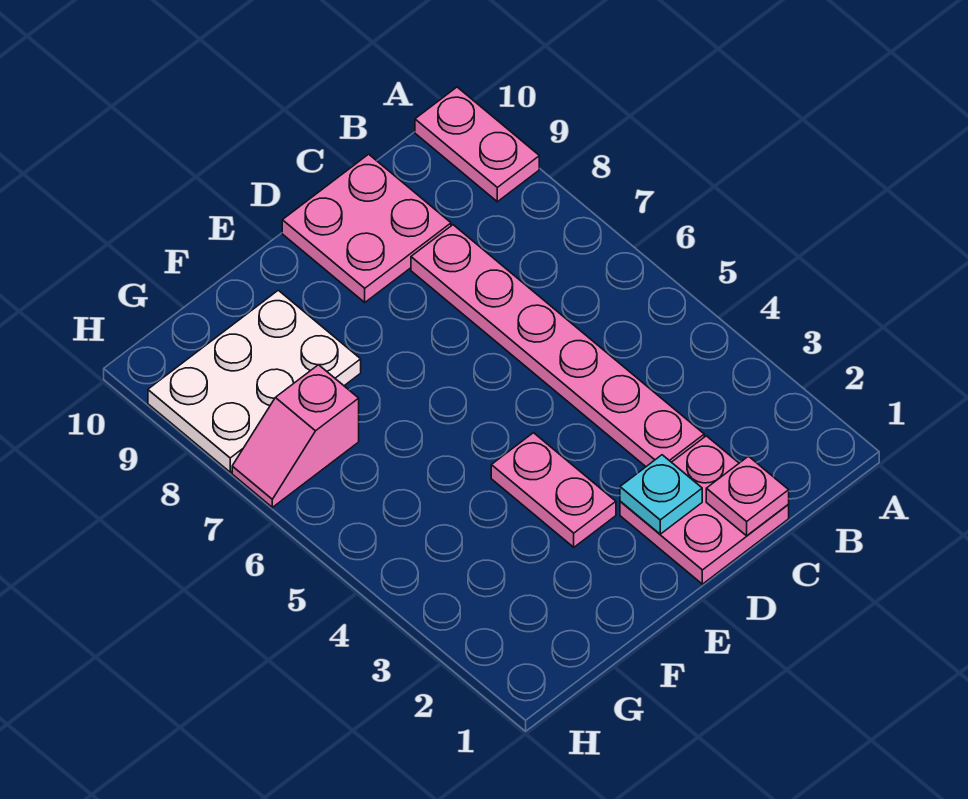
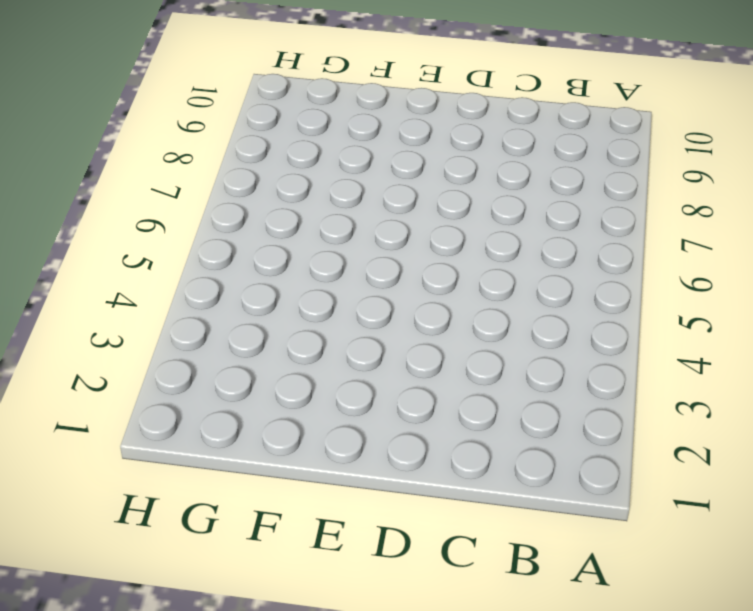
none -> pink 1x2 plate [415,87,539,202]
none -> pink 2x2 plate [620,436,789,584]

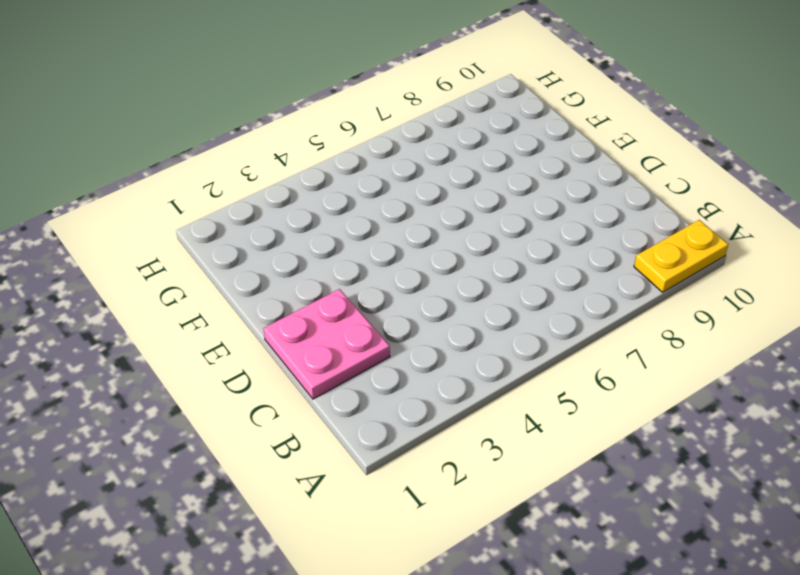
yellow 1x2 plate [634,220,728,292] -> pink 1x2 plate [415,87,539,202]
none -> pink 1x6 plate [411,225,704,466]
none -> pink 2x2 plate [282,154,451,302]

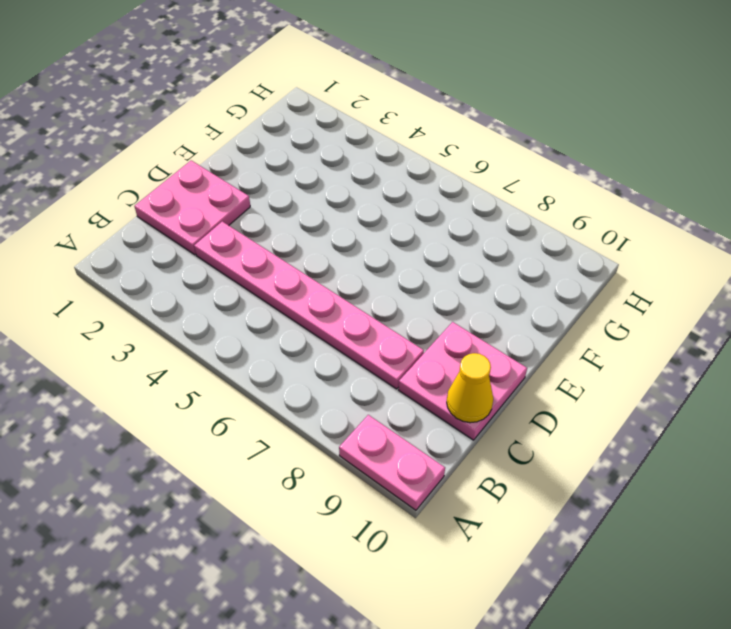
yellow 1x1 cone [447,353,493,423] -> none
none -> pink 1x2 plate [491,433,616,547]
none -> white 2x3 plate [148,290,361,472]

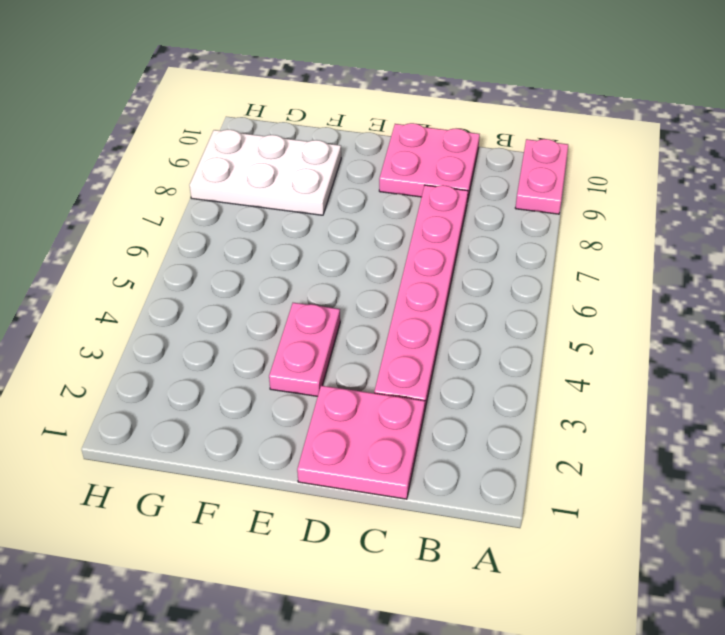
none -> pink 1x2 slope [232,365,359,507]
none -> pink 1x1 plate [706,456,789,536]

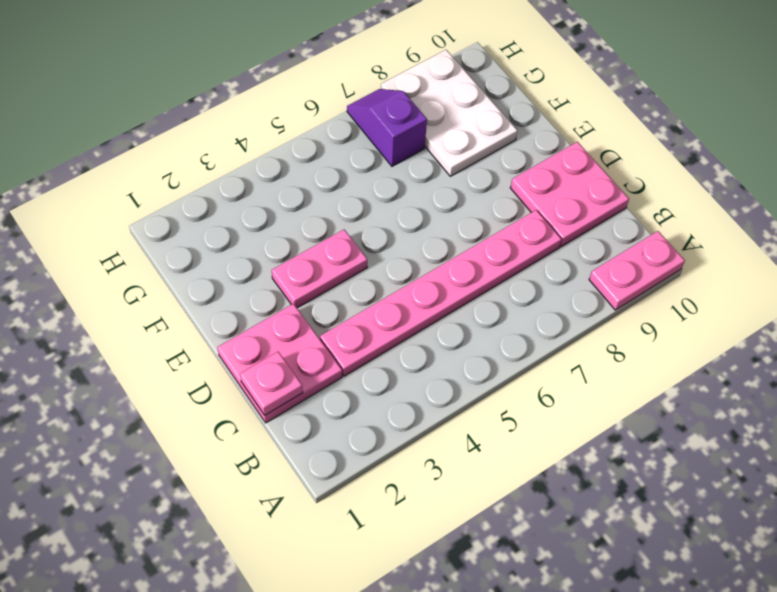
purple 1x2 slope [347,89,427,166] -> pink 1x2 slope [232,365,359,507]
none -> cyan 1x1 plate [620,455,702,534]

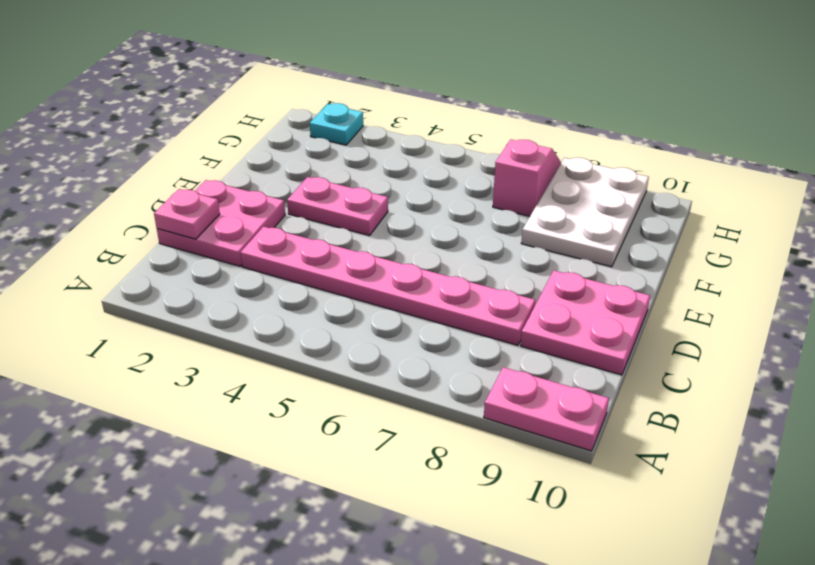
cyan 1x1 plate [310,103,363,145] -> cyan 1x1 plate moved to [620,455,702,534]

